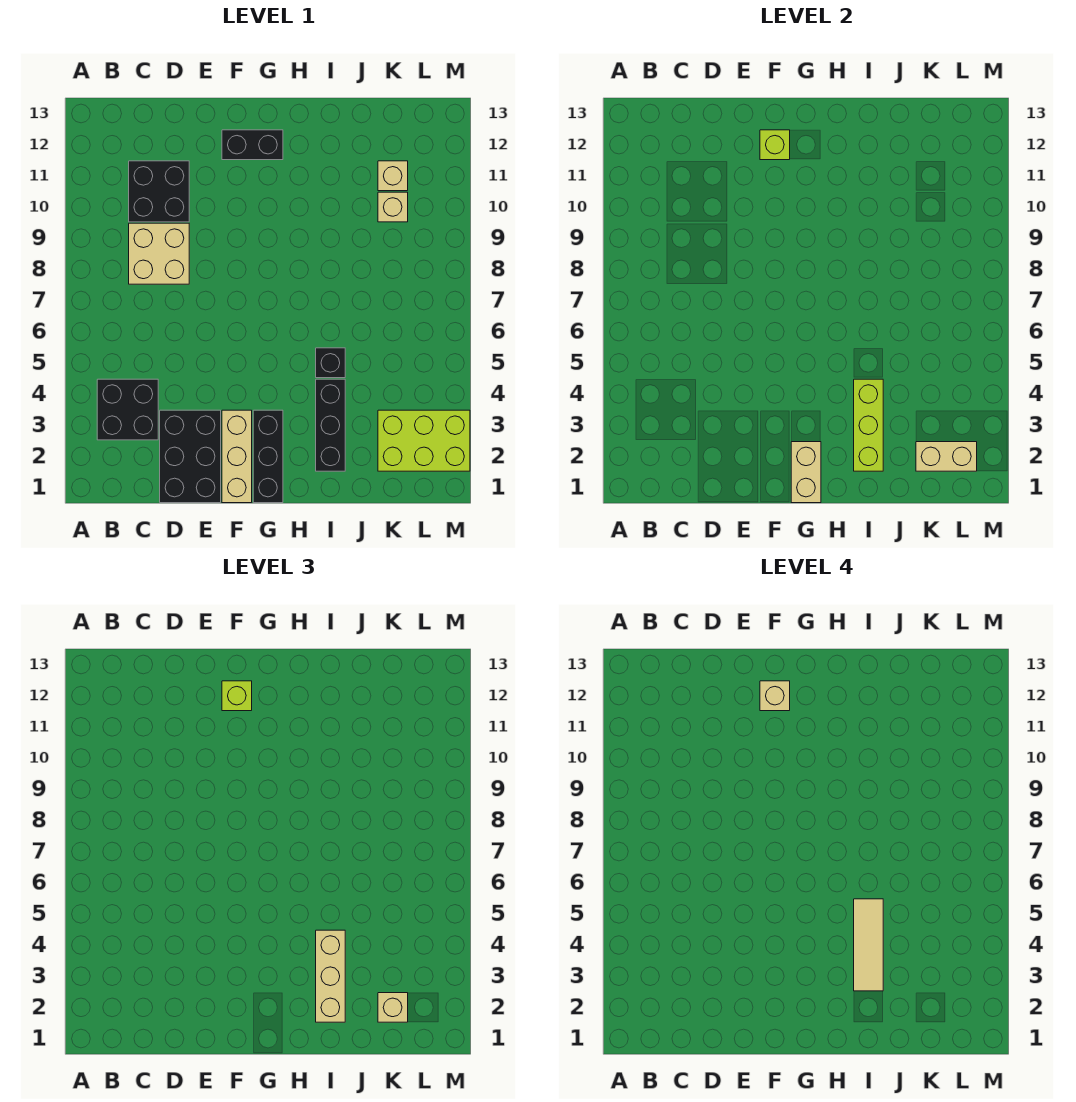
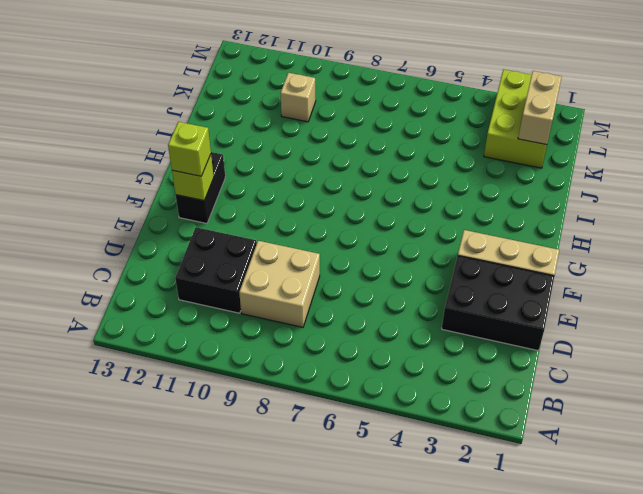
none -> black 2x2 brick [97,379,158,440]
none -> black 1x3 brick [253,410,283,503]
none -> black 1x3 brick [316,379,345,471]

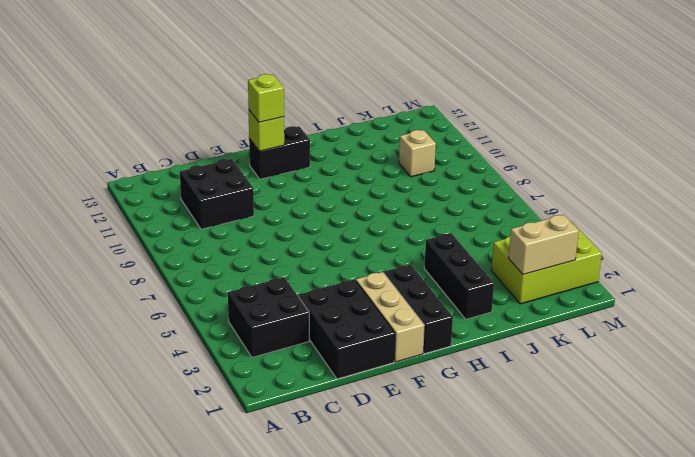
none -> tan 2x2 brick [129,223,189,284]
none -> black 1x1 brick [316,348,345,378]
none -> tan 1x1 brick [378,161,408,191]

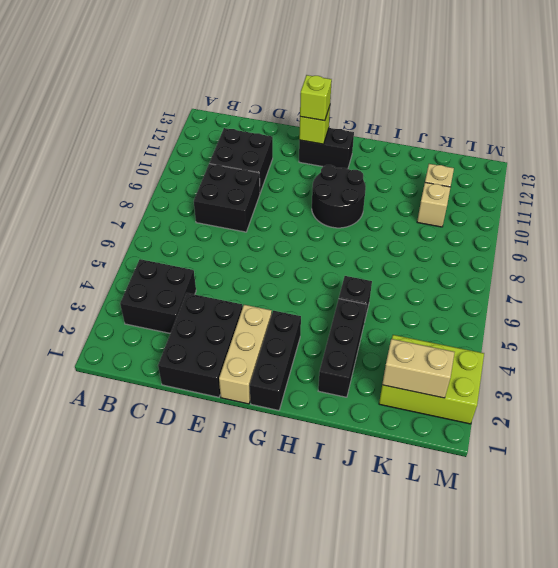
black 2x2 brick [194,164,260,232] -> tan 2x2 brick [129,223,189,284]
black 2x2 round brick [312,165,366,228] -> none
none -> tan 1x2 brick [791,442,821,503]
none -> lime 1x3 brick [854,379,883,471]
none -> tan 1x3 brick [316,930,345,1022]

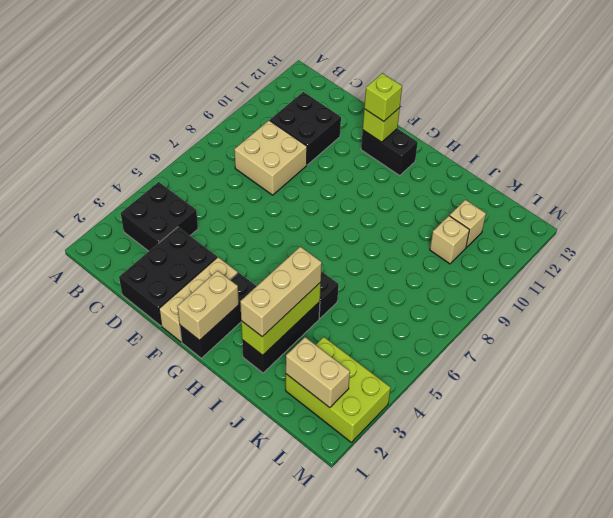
none -> tan 1x1 brick [378,993,408,1022]
none -> tan 1x1 brick [760,681,790,711]
none -> tan 1x3 tile [854,899,883,991]

